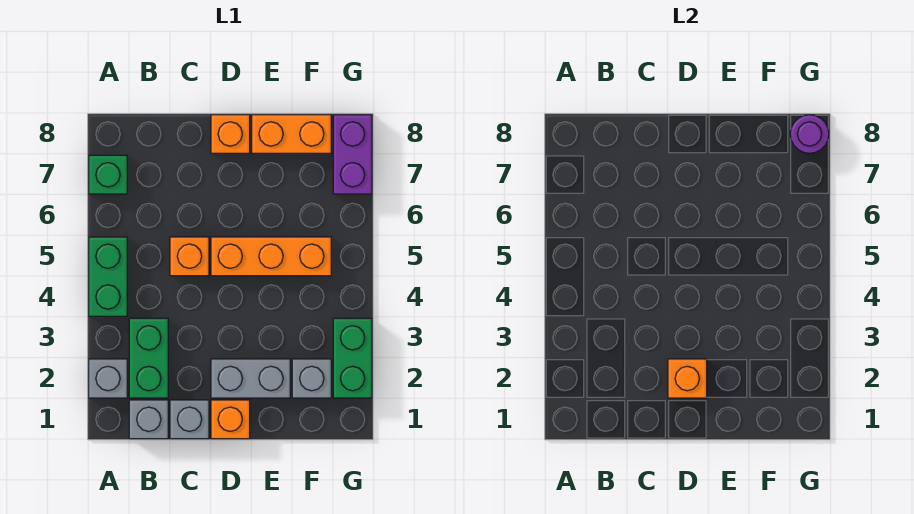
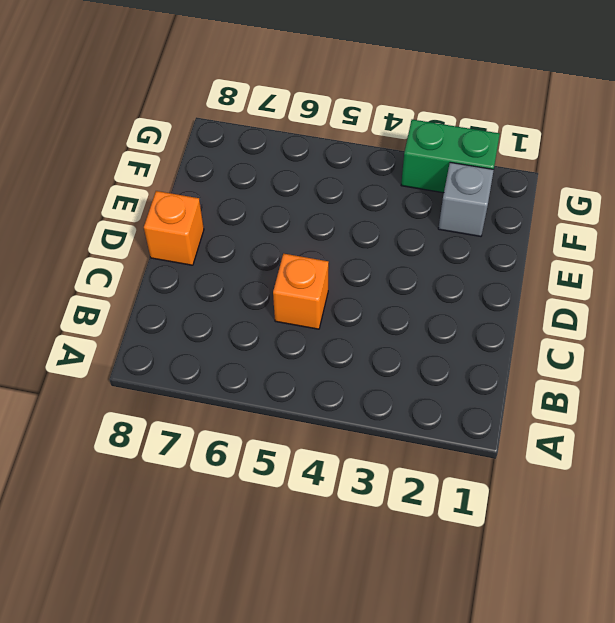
none -> grey 1x1 brick [89,359,127,398]
none -> green 1x2 brick [89,237,127,316]
none -> green 1x1 brick [89,155,127,194]

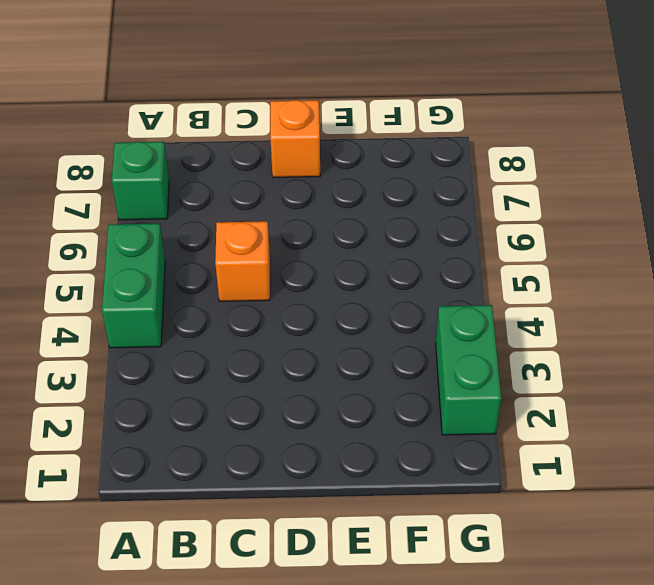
none -> grey 1x1 brick [89,359,127,398]
none -> grey 1x1 brick [129,400,168,439]
none -> green 1x2 brick [129,318,168,398]

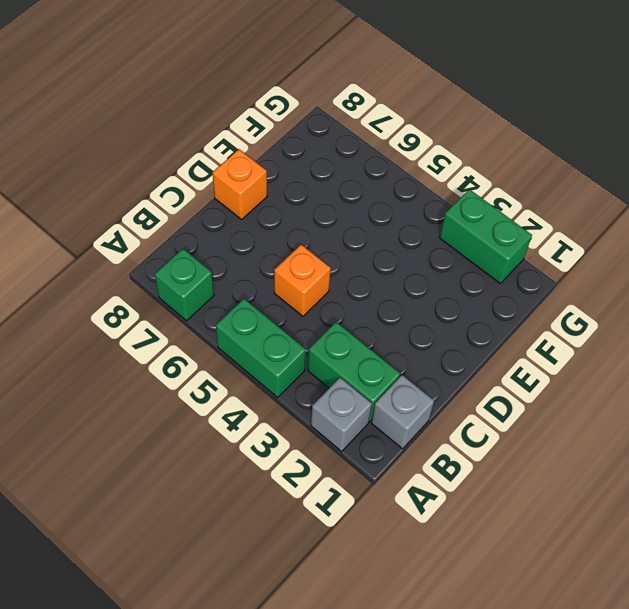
none -> grey 1x1 brick [170,400,209,439]
none -> orange 1x1 brick [211,400,250,439]
none -> grey 1x2 brick [211,359,290,398]

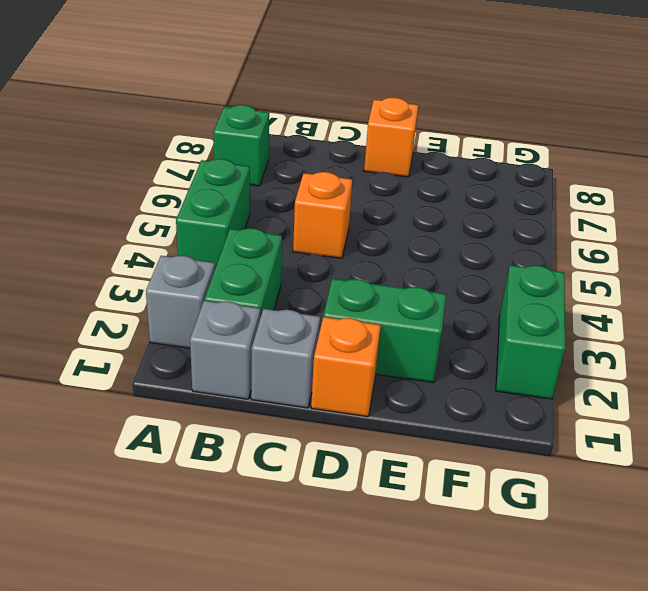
green 1x2 brick [324,279,446,383] -> grey 1x2 brick [211,359,290,398]
none -> orange 1x3 brick [211,237,331,276]
none -> orange 1x2 brick [252,115,331,153]
none -> grey 1x1 brick [292,359,331,398]

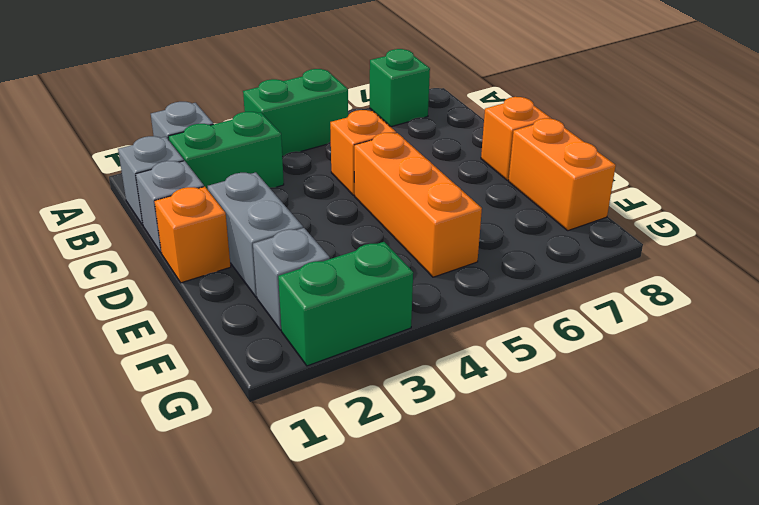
none -> purple 1x2 brick [333,115,372,194]
none -> orange 1x1 brick [668,359,707,398]
none -> purple 1x1 round brick [790,115,829,153]

